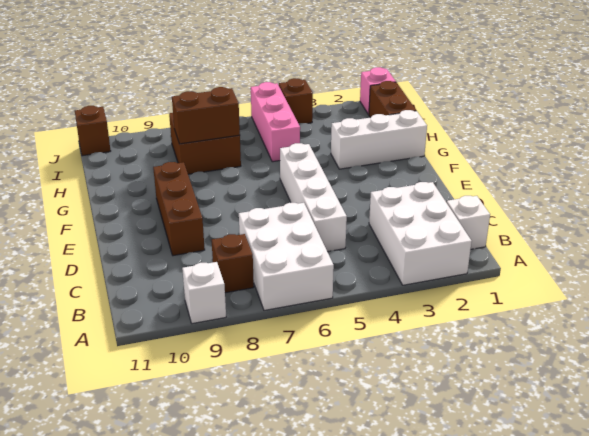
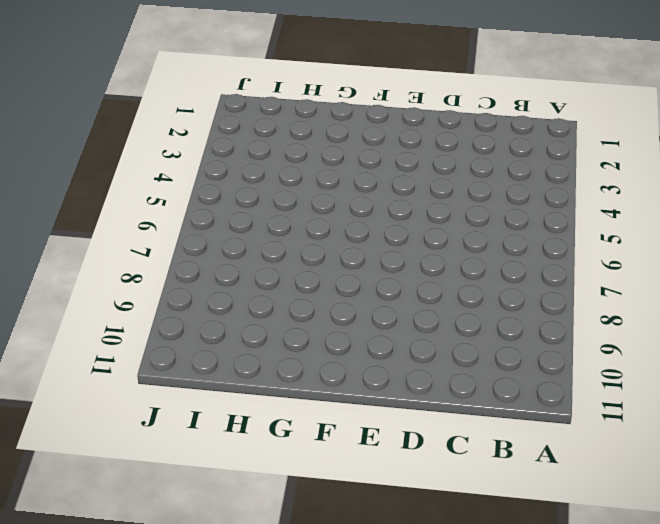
none -> white 2x3 brick [369,182,472,285]
none -> white 2x3 brick [239,203,334,310]
none -> white 1x1 brick [182,262,226,324]

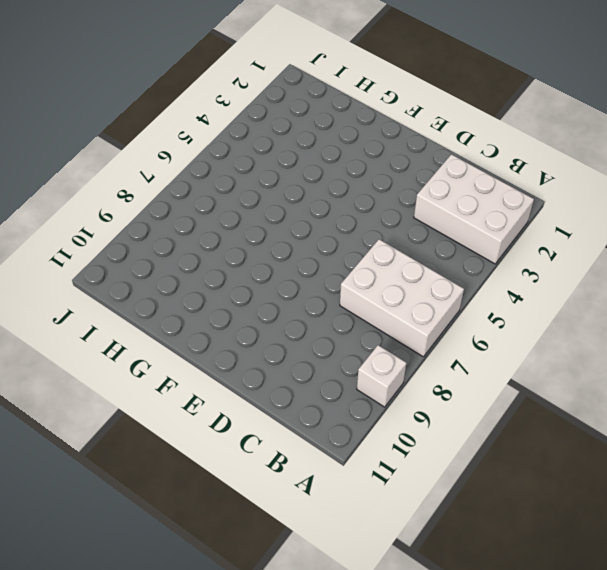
none -> white 1x1 brick [447,196,490,249]
none -> brown 1x1 brick [212,234,254,293]
none -> white 1x4 brick [280,143,347,252]

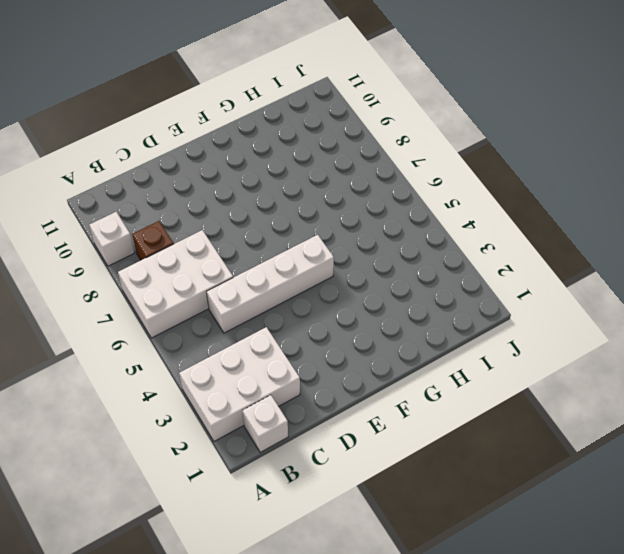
none -> brown 1x3 brick [153,162,205,256]
none -> white 1x3 brick [331,110,427,169]
none -> brown 1x2 brick [369,81,416,118]

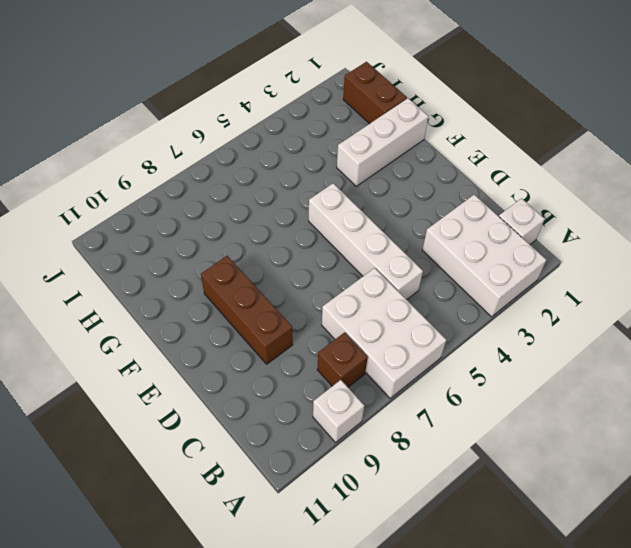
none -> pink 1x3 brick [251,82,300,162]
none -> brown 2x2 brick [169,113,241,174]
none -> pink 1x1 brick [360,67,396,115]

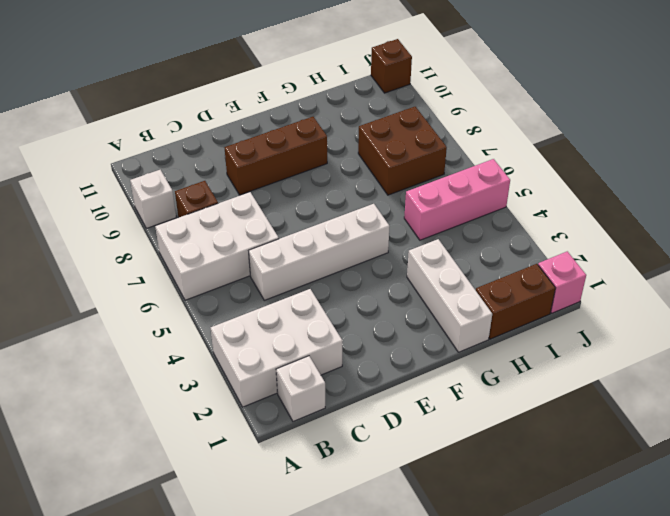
none -> brown 1x1 brick [279,78,313,124]
none -> brown 1x2 brick [172,87,240,144]

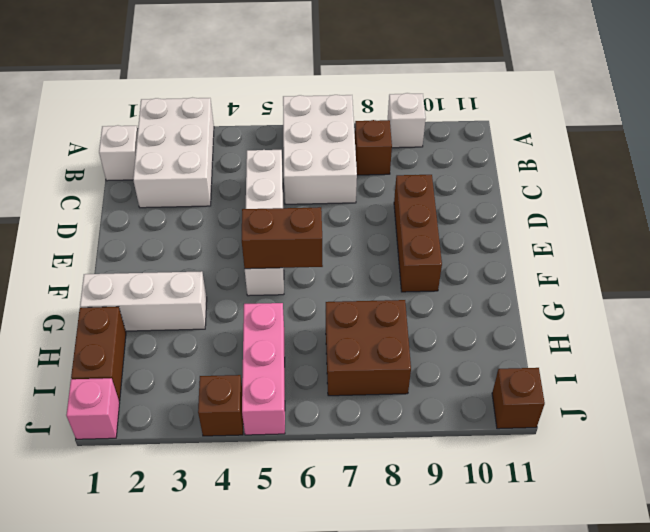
brown 1x2 brick [242,207,323,269] -> brown 1x2 brick moved to [172,87,240,144]

